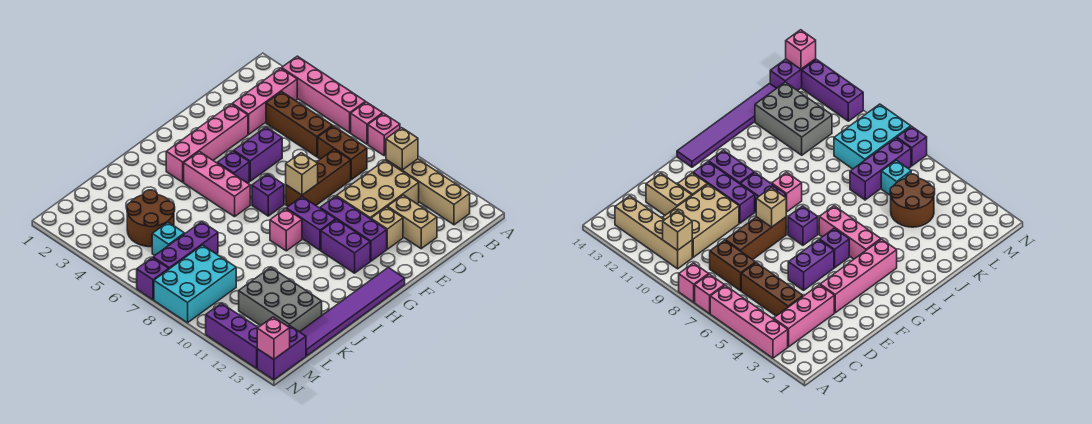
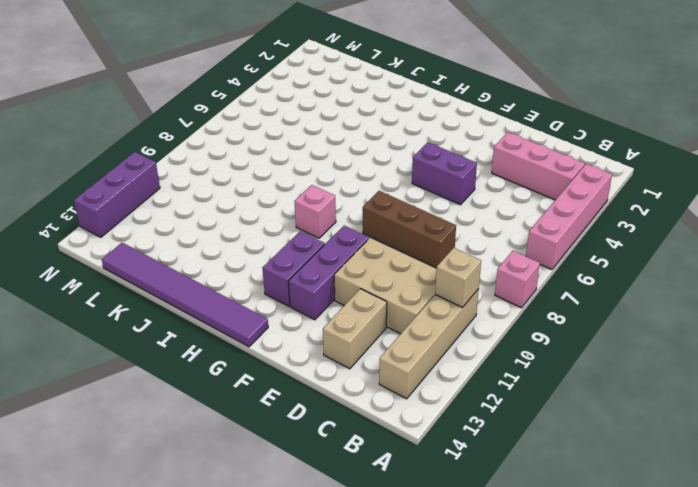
none -> pink 1x1 brick [351,102,383,144]
none -> brown 1x3 brick [266,92,333,157]
none -> brown 1x2 brick [318,126,367,180]
none -> pink 1x4 brick [166,104,248,182]

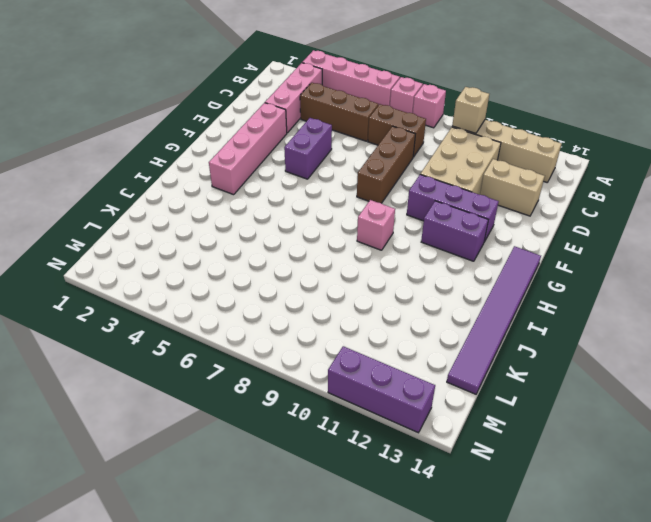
none -> tan 1x1 brick [371,207,403,249]
none -> purple 1x1 brick [217,151,249,183]
none -> purple 1x1 brick [252,174,284,216]
none -> purple 1x2 brick [286,197,336,250]

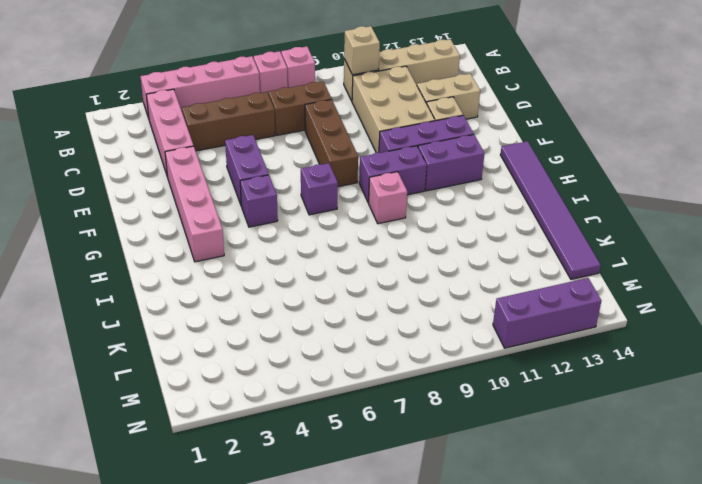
none -> pink 1x3 brick [184,151,250,217]
none -> brown 2x2 round brick [127,190,175,247]
none -> purple 1x3 brick [153,222,218,269]
none -> grey 2x3 brick [239,267,322,332]

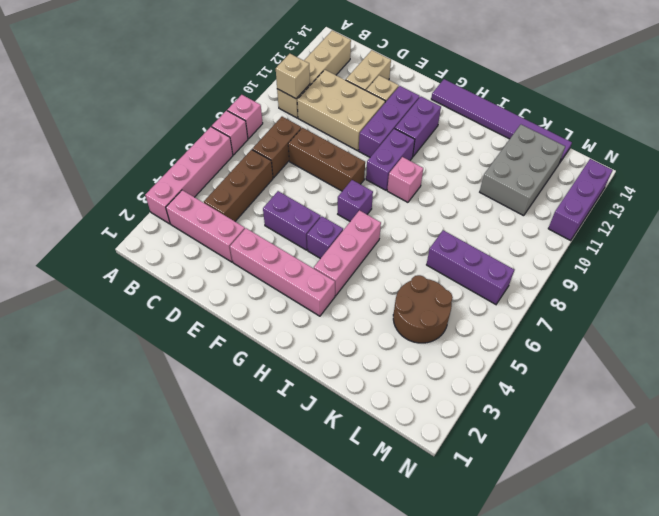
none -> cyan 1x1 brick [152,222,184,255]
none -> cyan 2x3 brick [154,245,236,323]
none -> purple 1x2 brick [257,325,306,380]
none -> purple 1x1 brick [137,258,169,300]

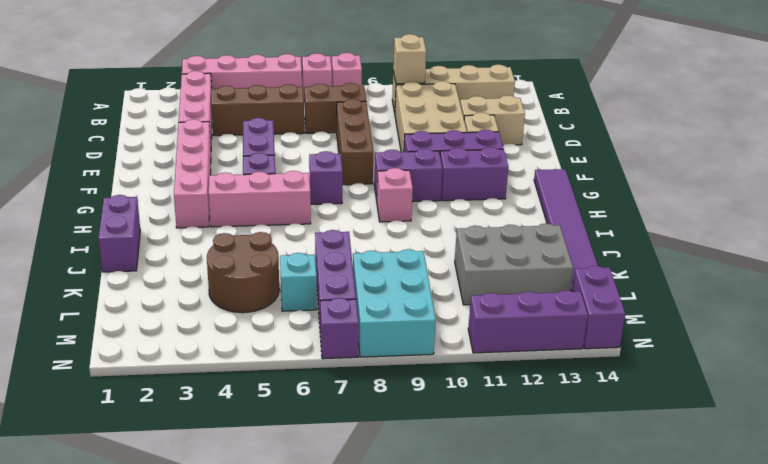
purple 1x2 brick [98,195,140,272] -> none
none -> tan 1x1 brick [286,153,318,195]
none -> pink 1x1 brick [257,317,290,359]

